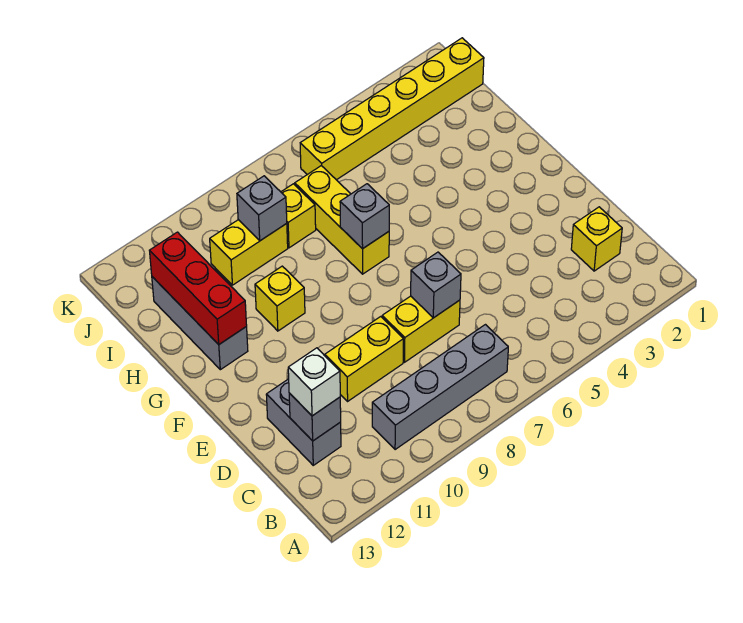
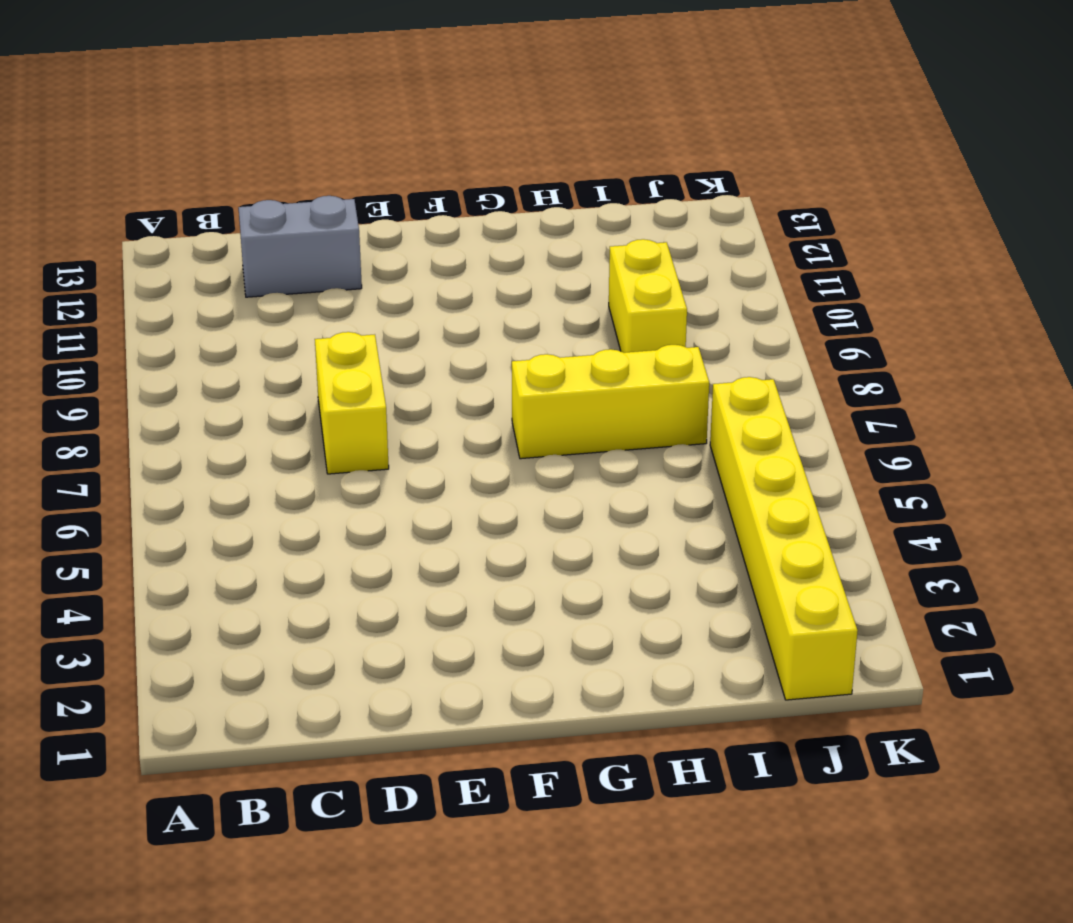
none -> grey 1x4 brick [372,325,508,450]
none -> yellow 1x1 brick [571,207,622,271]
none -> yellow 1x2 brick [325,317,403,401]

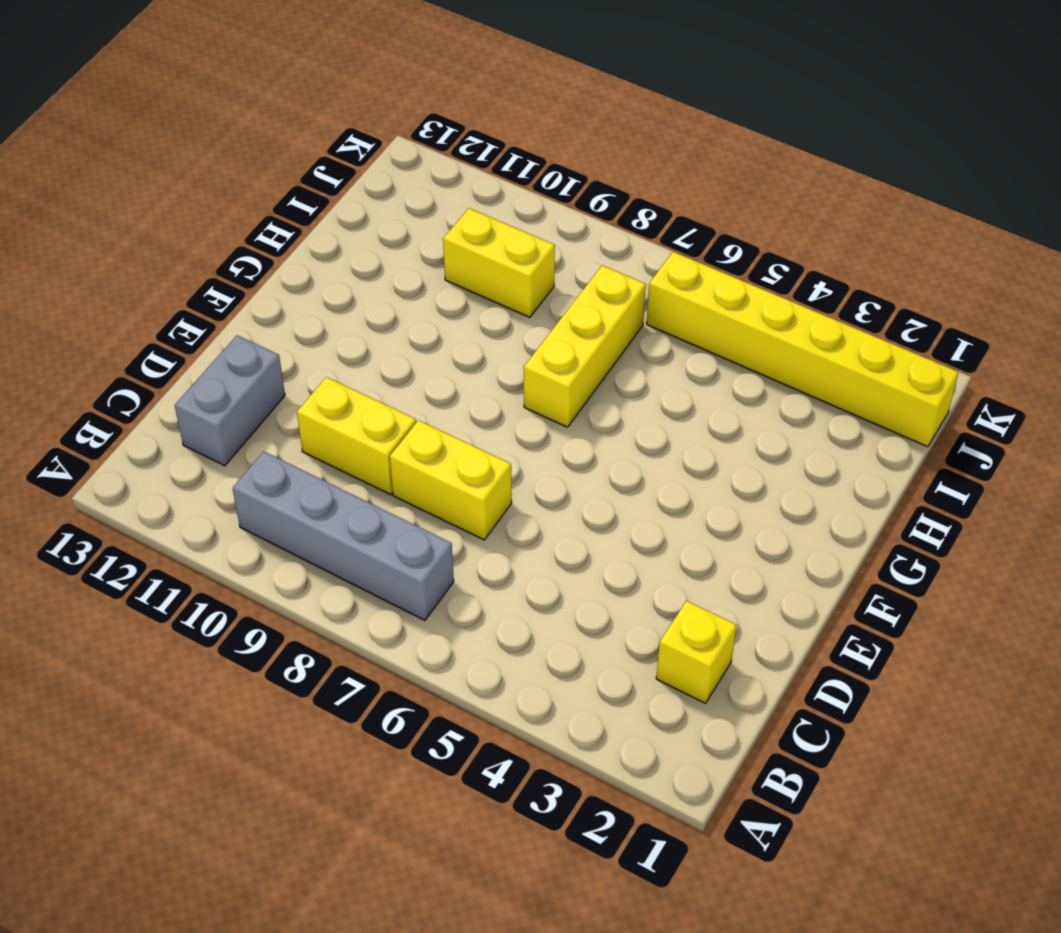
none -> yellow 1x1 brick [255,266,305,331]
none -> grey 1x3 brick [152,277,248,370]
none -> yellow 1x1 brick [281,184,316,248]

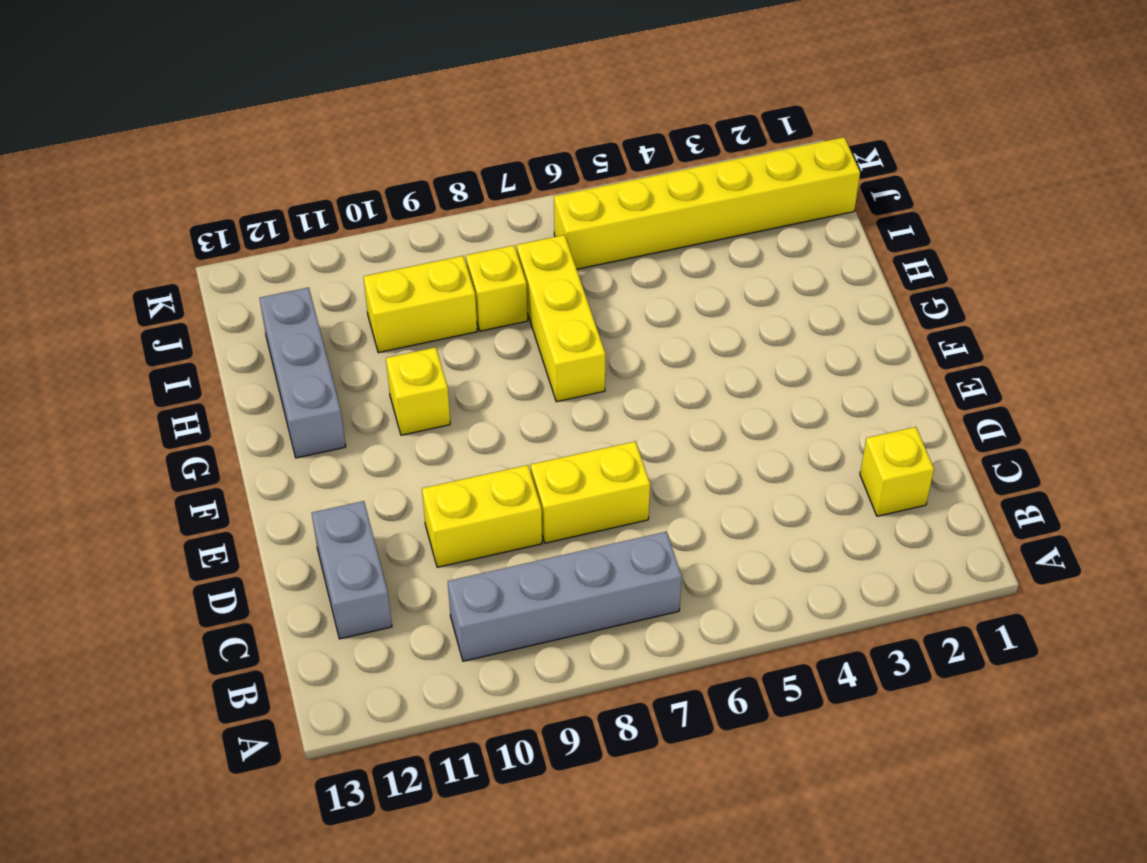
none -> grey 1x1 brick [289,393,341,441]
none -> grey 1x1 brick [411,252,461,318]
none -> grey 1x1 brick [340,184,389,249]

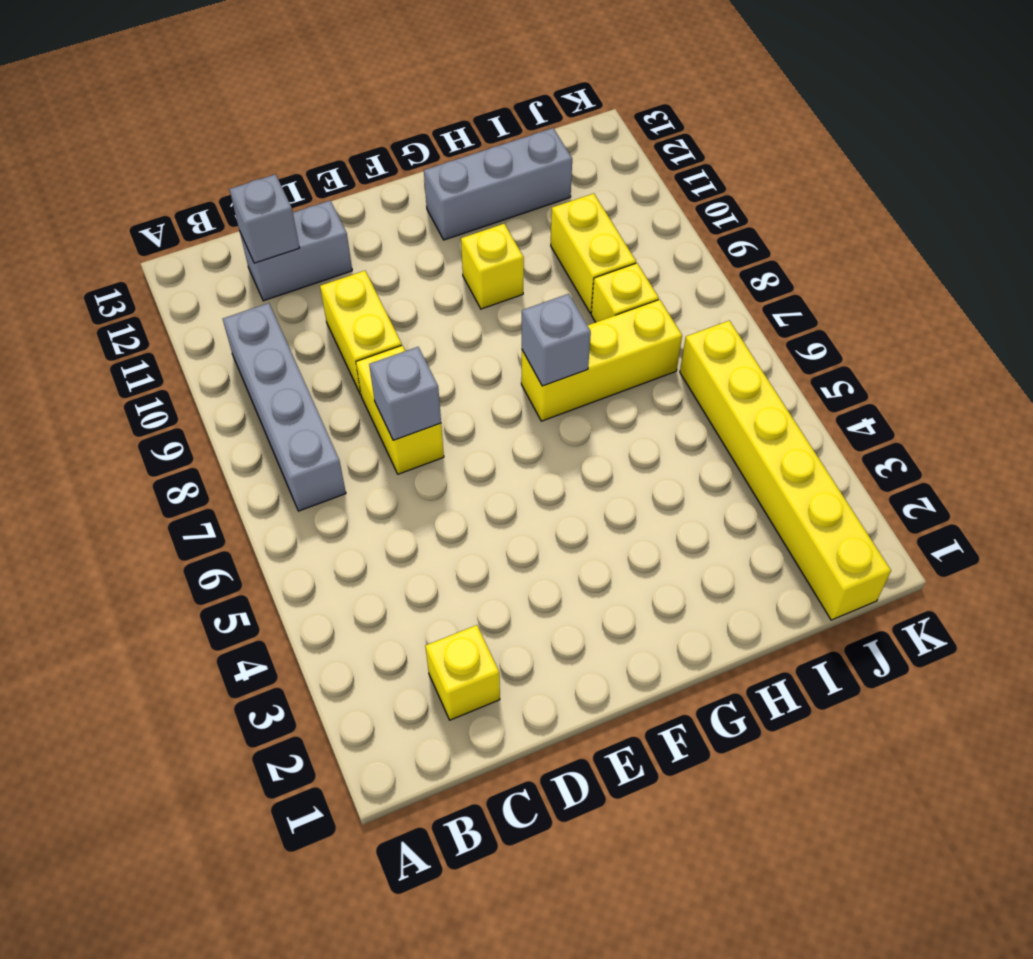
none -> red 1x3 brick [149,232,247,344]
none -> grey 1x1 brick [237,176,287,241]
none -> white 1x1 brick [288,348,340,416]

